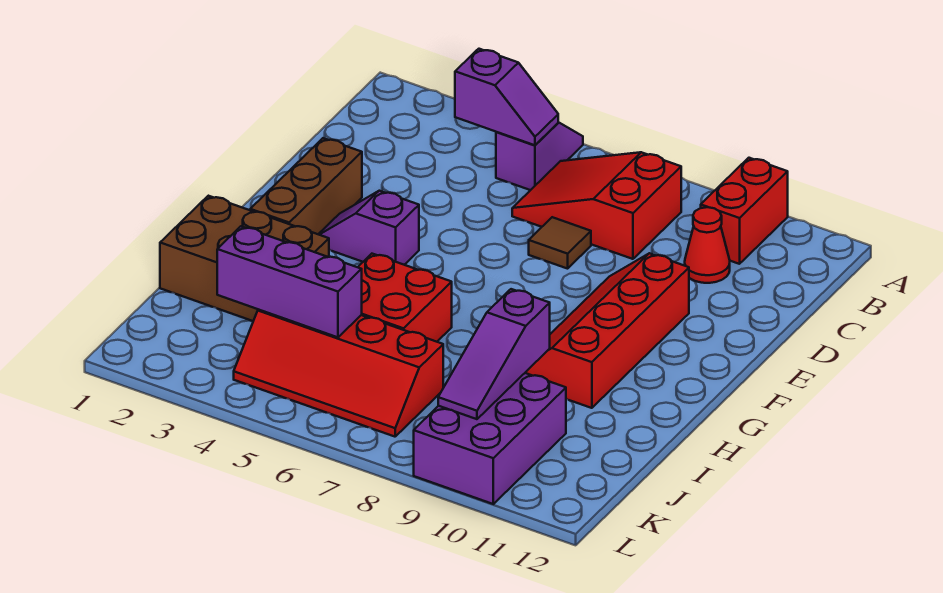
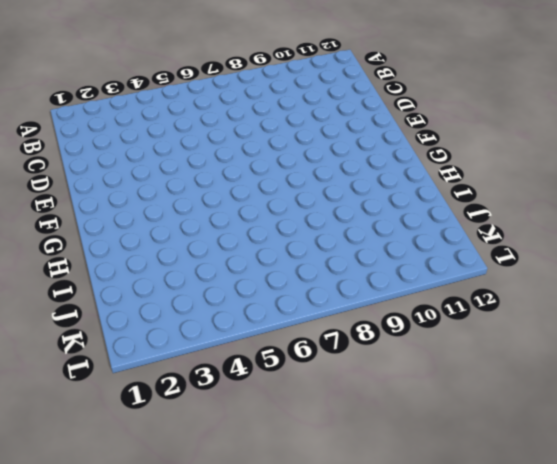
none -> purple 1x2 slope [496,122,583,190]
none -> red 1x2 brick [701,158,788,264]
none -> red 2x3 slope [512,152,681,259]

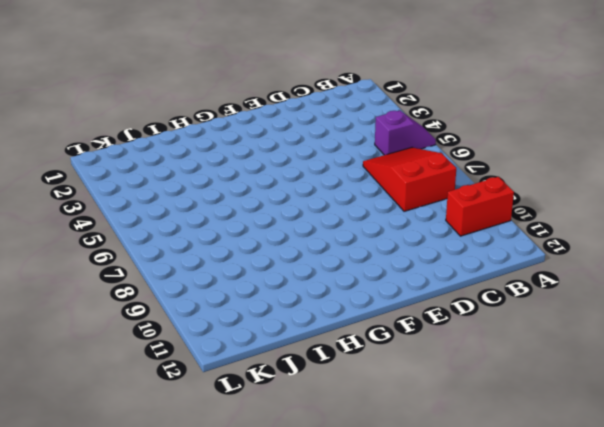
none -> red 1x1 cone [685,207,730,283]
none -> brown 1x1 tile [529,217,591,269]
none -> brown 1x3 brick [250,138,362,234]

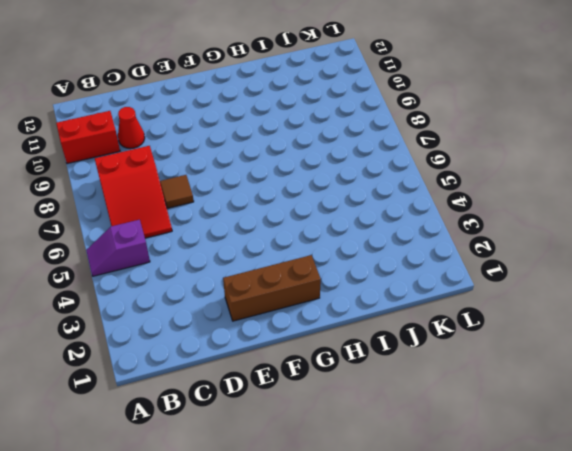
none -> red 2x4 slope [525,253,689,408]
none -> purple 1x2 slope [318,191,419,265]
none -> brown 2x3 brick [160,196,329,321]

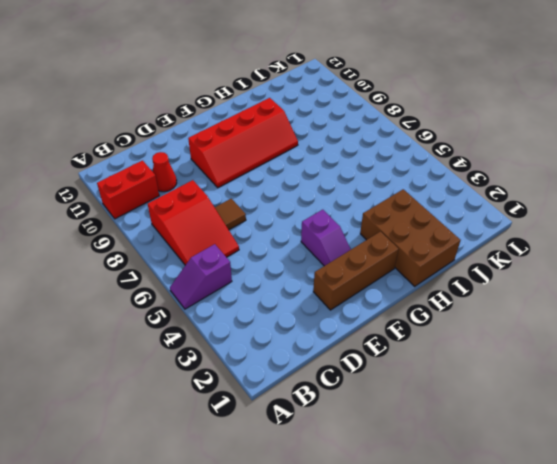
none -> red 2x2 brick [358,254,452,342]
none -> red 2x4 slope [234,310,443,437]
none -> purple 2x3 brick [414,373,566,504]

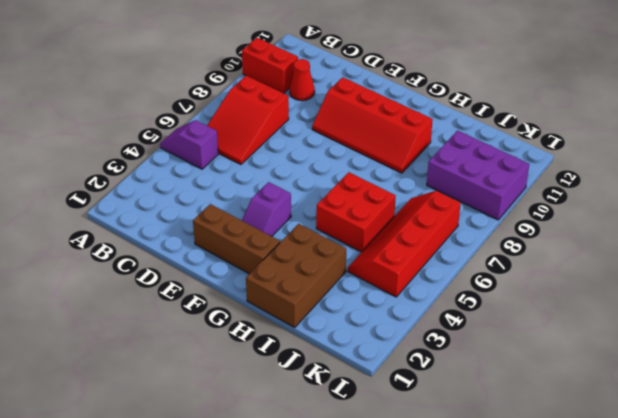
red 2x4 slope [348,191,461,297] -> red 2x4 slope turned to [234,310,443,437]
none -> brown 1x1 tile [529,217,591,269]
none -> purple 1x2 slope [455,49,558,145]
none -> purple 1x3 slope [438,289,550,419]

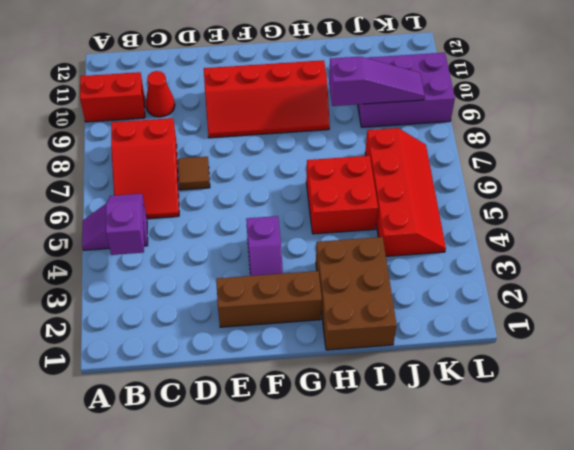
none -> purple 1x3 brick [217,226,362,337]

